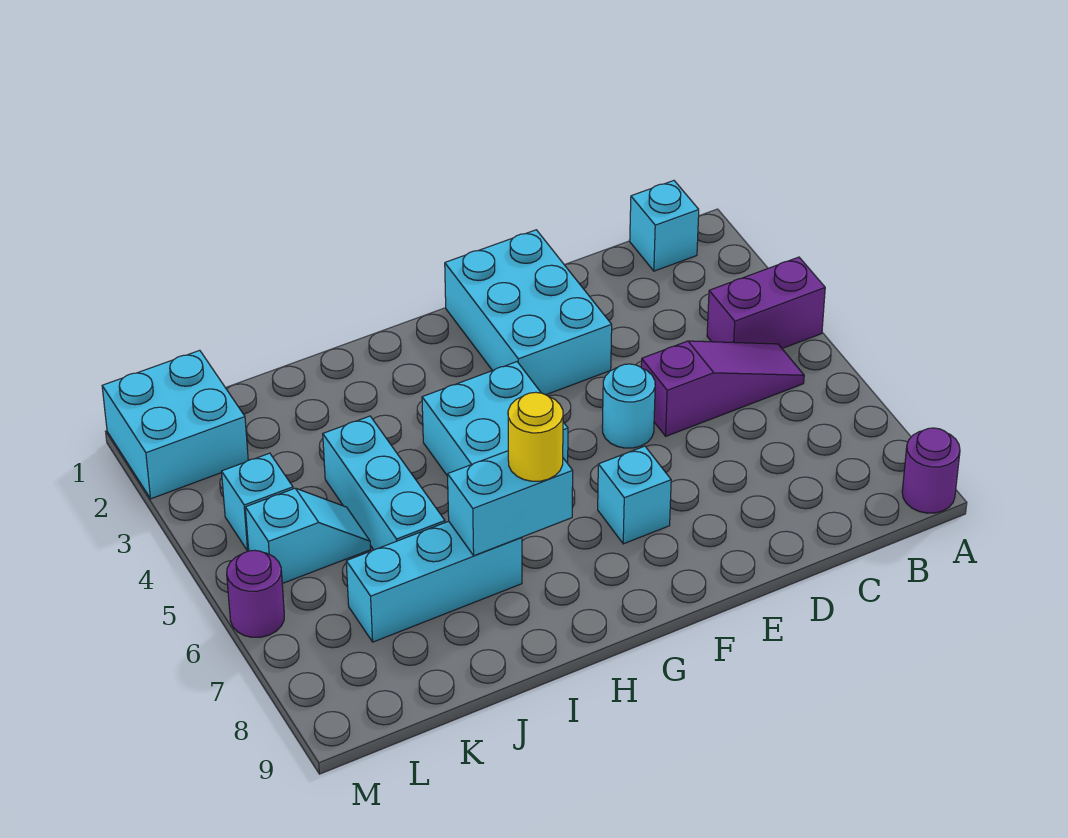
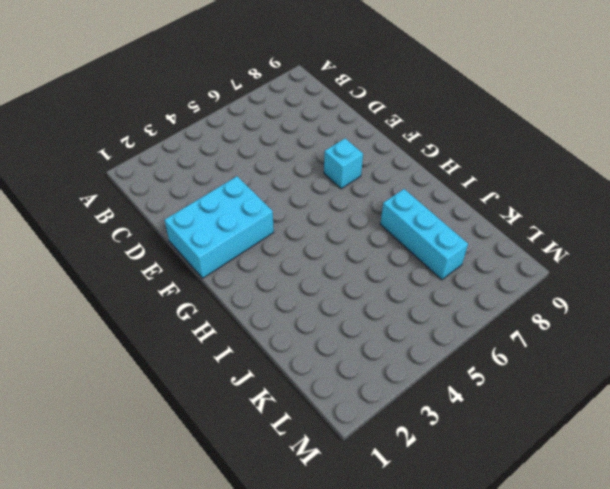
none -> purple 1x2 brick [707,257,825,348]
none -> purple 1x1 round brick [902,428,960,513]
none -> cyan 1x1 brick [630,181,699,271]

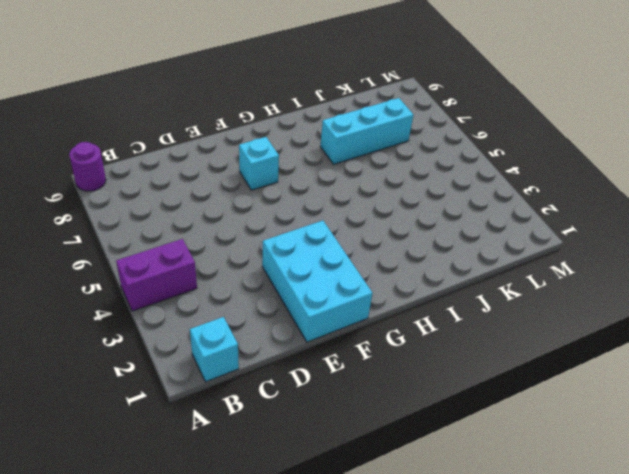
none -> purple 1x3 slope [641,341,804,436]
none -> cyan 1x1 round brick [602,364,655,448]
none -> cyan 2x2 brick [422,362,568,476]

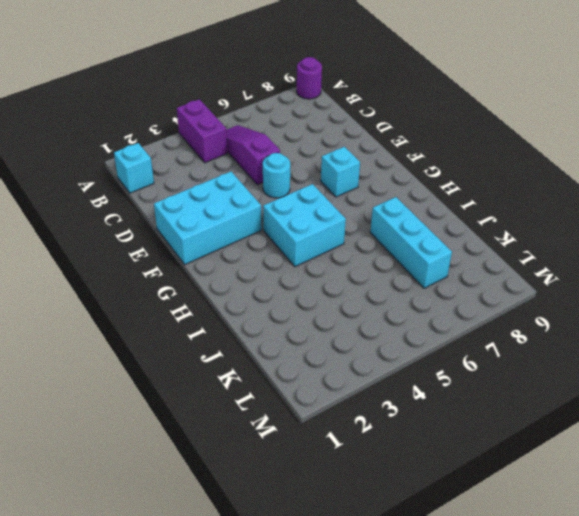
none -> cyan 1x3 brick [323,416,445,550]
none -> cyan 1x2 slope [245,488,371,584]
none -> cyan 2x2 brick [102,350,248,499]

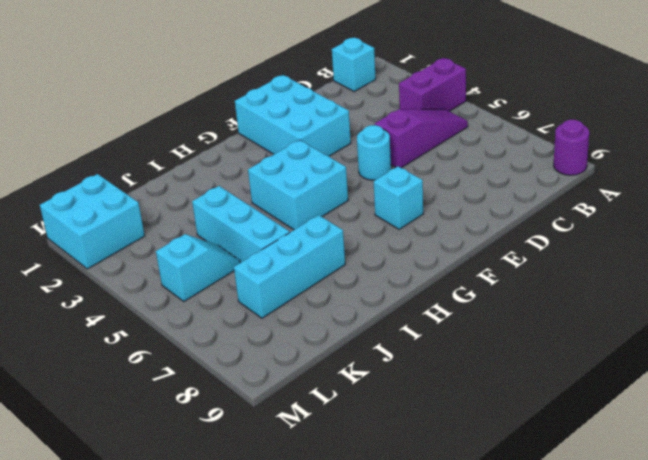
none -> cyan 1x1 brick [222,453,293,551]
none -> purple 1x1 round brick [227,550,284,637]
none -> cyan 1x2 brick [448,451,573,556]

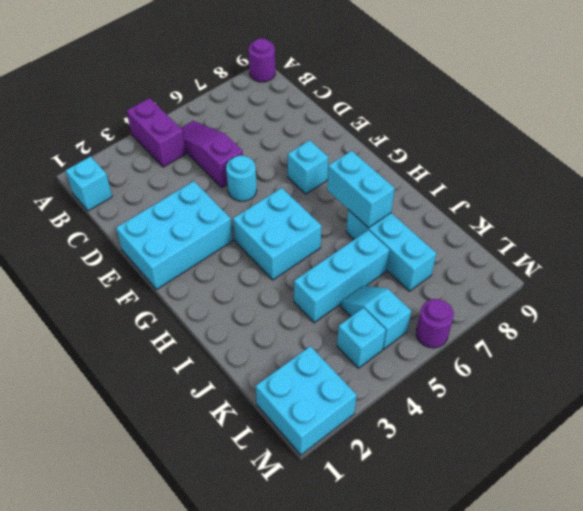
none -> yellow 1x1 round brick [508,392,563,481]

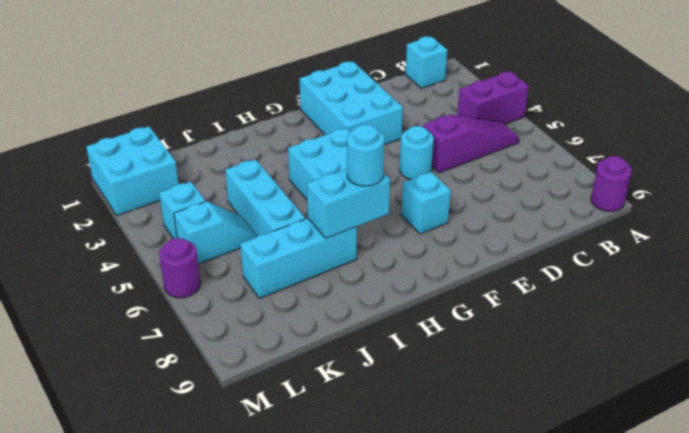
cyan 1x1 round brick [347,124,384,186] -> yellow 1x1 round brick [508,392,563,481]

